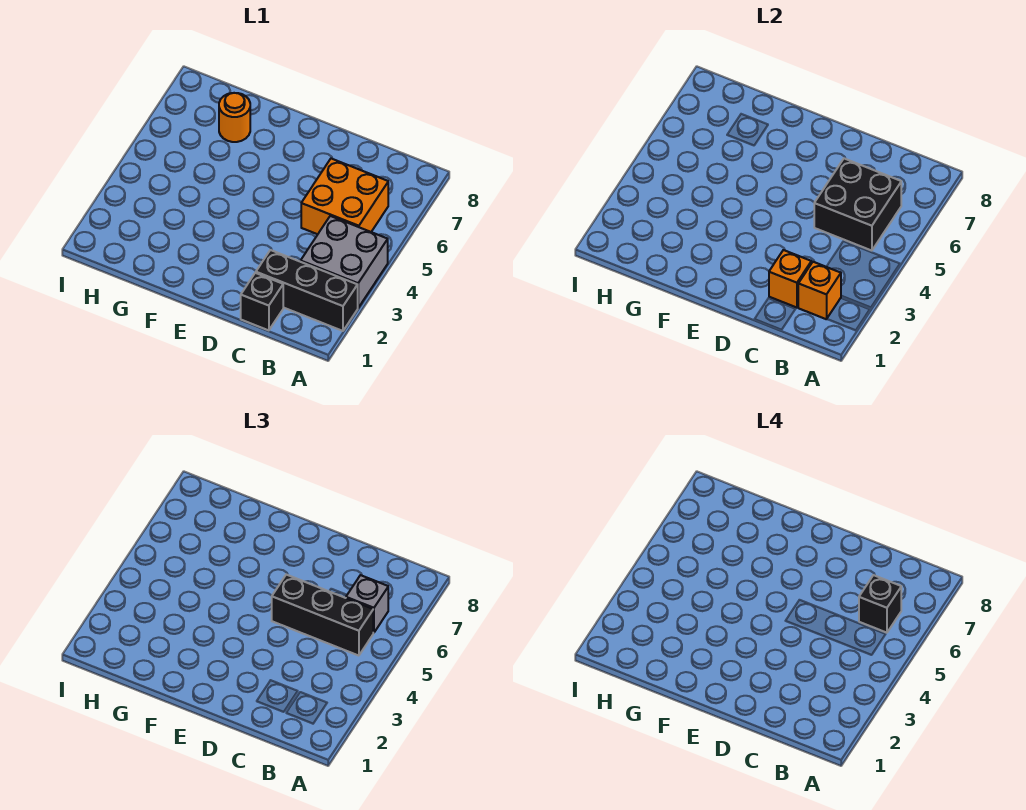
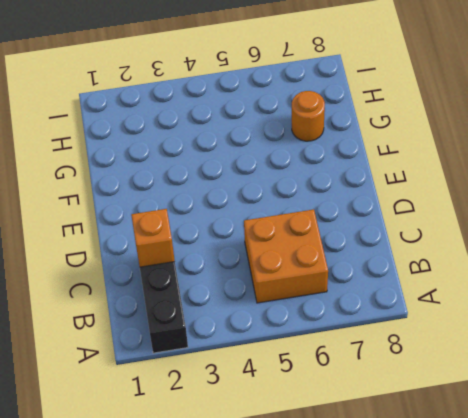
none -> grey 2x2 brick [301,216,388,308]
none -> black 1x1 brick [241,273,283,330]

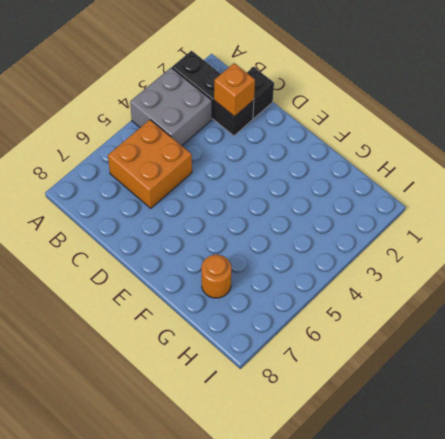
none -> orange 1x1 brick [798,262,841,319]
none -> black 2x2 brick [814,159,901,251]

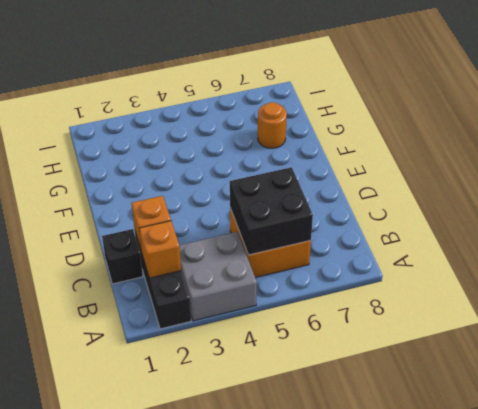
none -> black 1x3 brick [272,575,373,656]
none -> grey 1x1 brick [346,575,388,633]

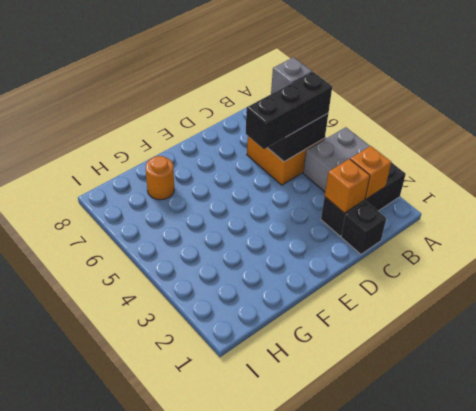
none -> black 1x1 brick [859,575,901,633]

